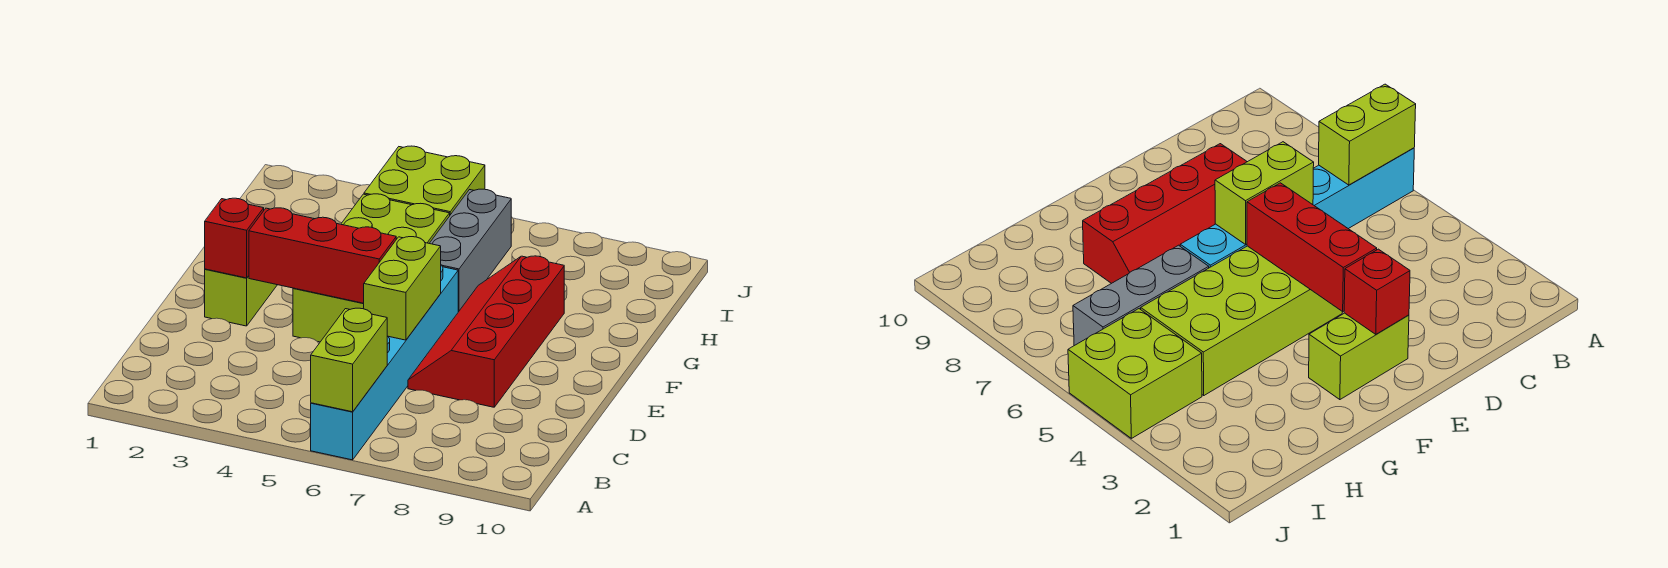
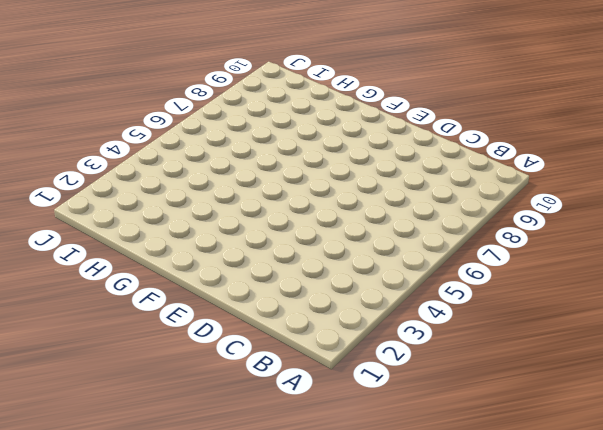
none -> cyan 1x6 brick [311,265,458,460]
none -> red 2x4 slope [408,256,564,407]

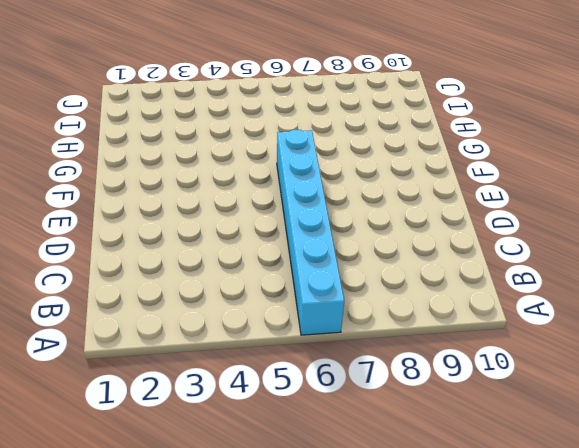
none -> red 2x4 slope [408,256,564,407]
none -> lime 1x2 brick [205,269,277,326]

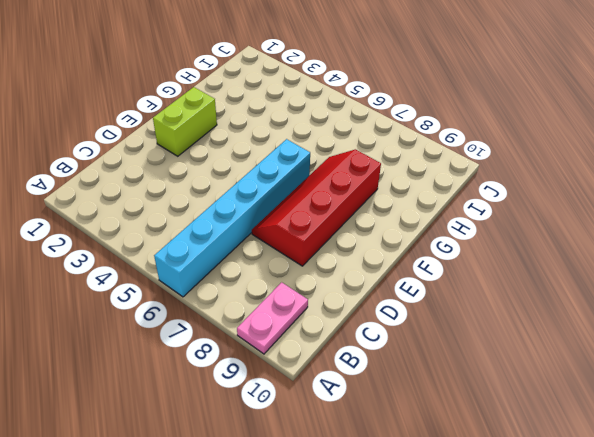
pink 1x2 plate [237,282,308,354] -> none
none -> lime 2x4 brick [293,194,450,342]
none -> grey 1x3 brick [429,189,511,312]

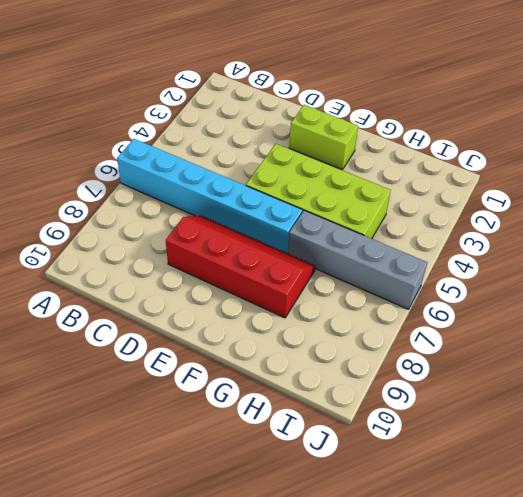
grey 1x4 brick [288,210,427,309] -> grey 1x3 brick [429,189,511,312]
none -> lime 2x2 brick [364,146,485,215]
none -> lime 1x2 brick [311,308,387,412]

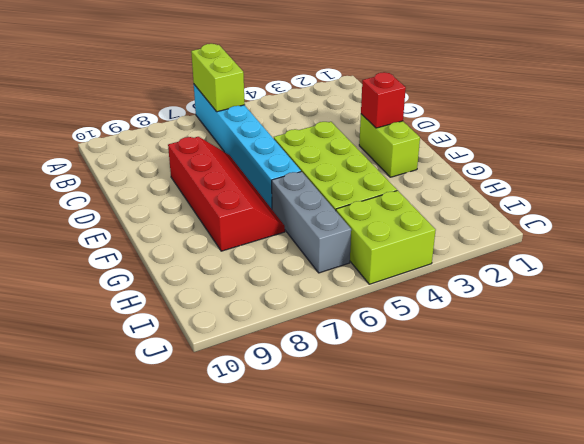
none -> lime 1x2 brick [363,237,441,340]
none -> red 1x3 brick [249,208,396,303]

